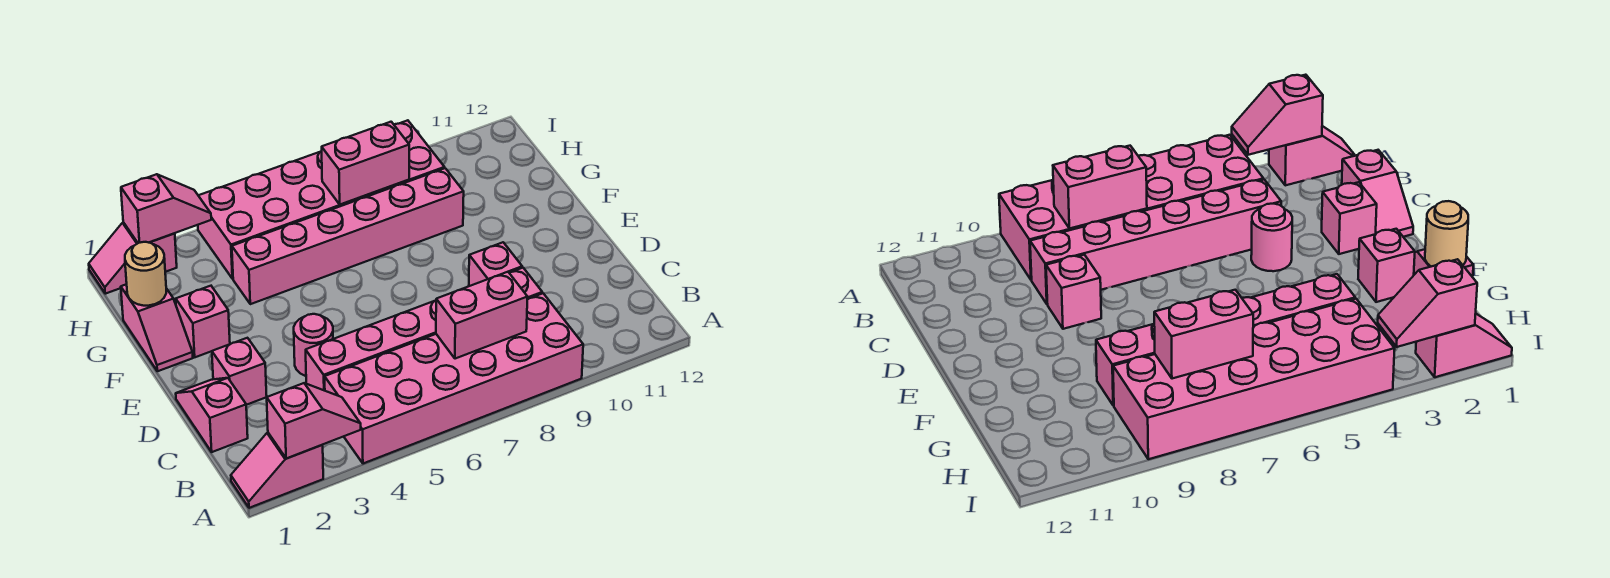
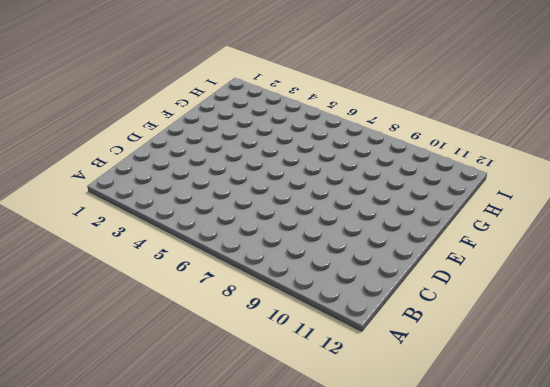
none -> pink 1x2 slope [231,433,323,508]
none -> pink 2x6 brick [325,293,583,464]
none -> pink 1x2 slope [176,378,248,452]

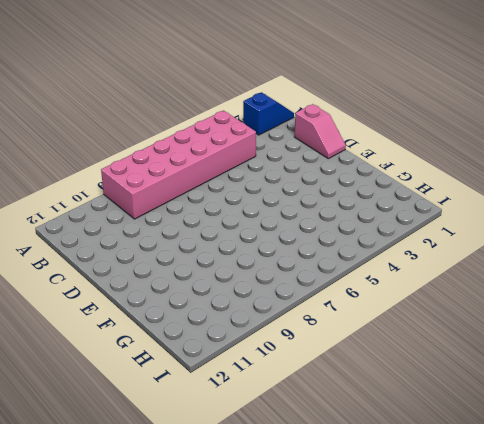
blue 1x2 slope [243,92,294,135] -> pink 1x2 slope [231,433,323,508]
none -> pink 1x6 brick [306,268,542,391]
none -> pink 1x1 brick [212,338,267,405]
none -> pink 1x1 round brick [294,314,333,376]

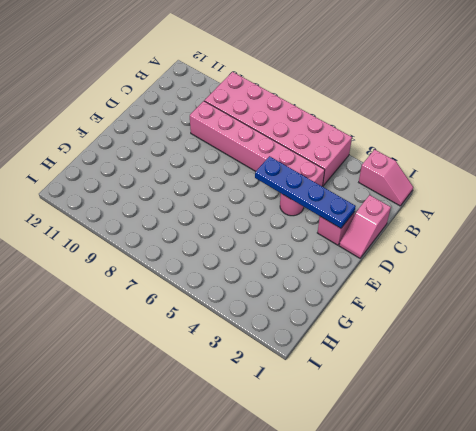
blue 1x4 plate [255,156,356,228] -> none
none -> pink 1x1 brick [469,242,522,286]
none -> pink 1x2 slope [121,284,193,371]
none -> pink 1x1 brick [176,286,230,357]

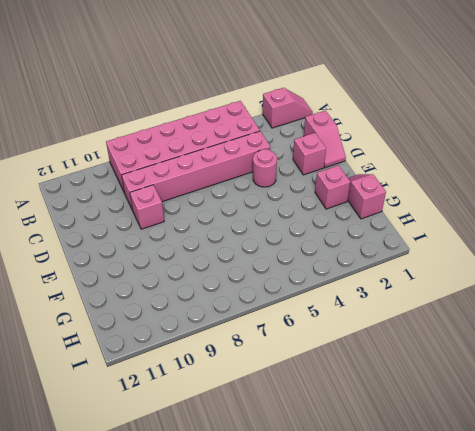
none -> pink 1x6 brick [232,168,464,304]
none -> pink 2x6 brick [198,120,445,279]
none -> pink 1x2 slope [89,222,177,294]

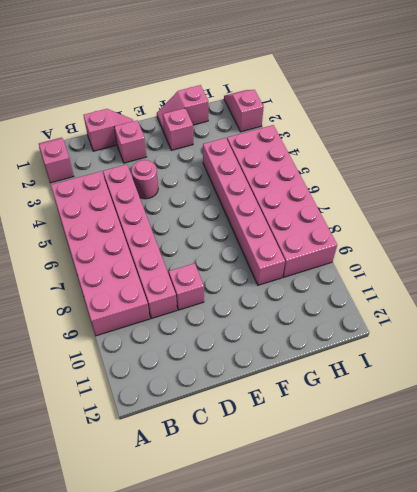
none -> pink 1x2 slope [267,383,361,459]
none -> pink 1x2 brick [436,272,528,359]
none -> tan 1x1 round brick [125,242,166,306]

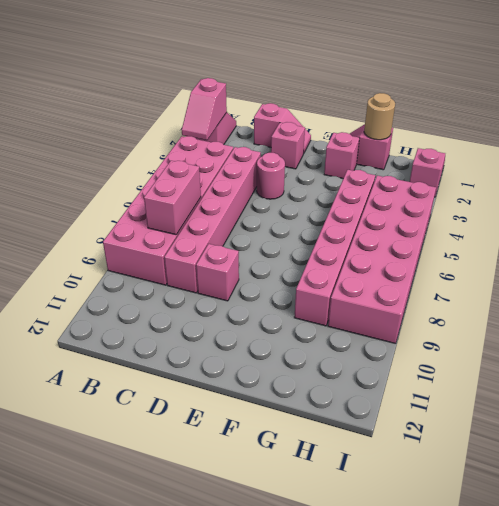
none -> pink 1x2 brick [322,122,409,205]
none -> pink 1x2 slope [121,174,211,243]

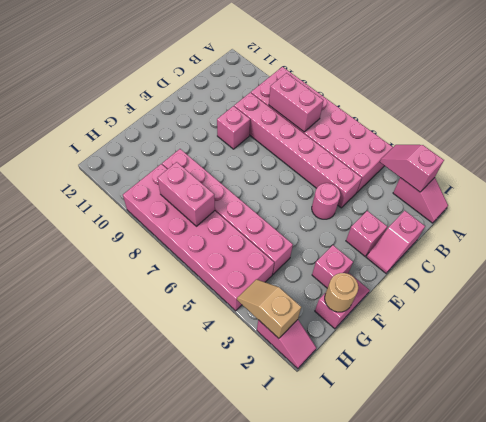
tan 1x2 slope [237,279,301,338] -> pink 1x2 slope [121,174,211,243]

